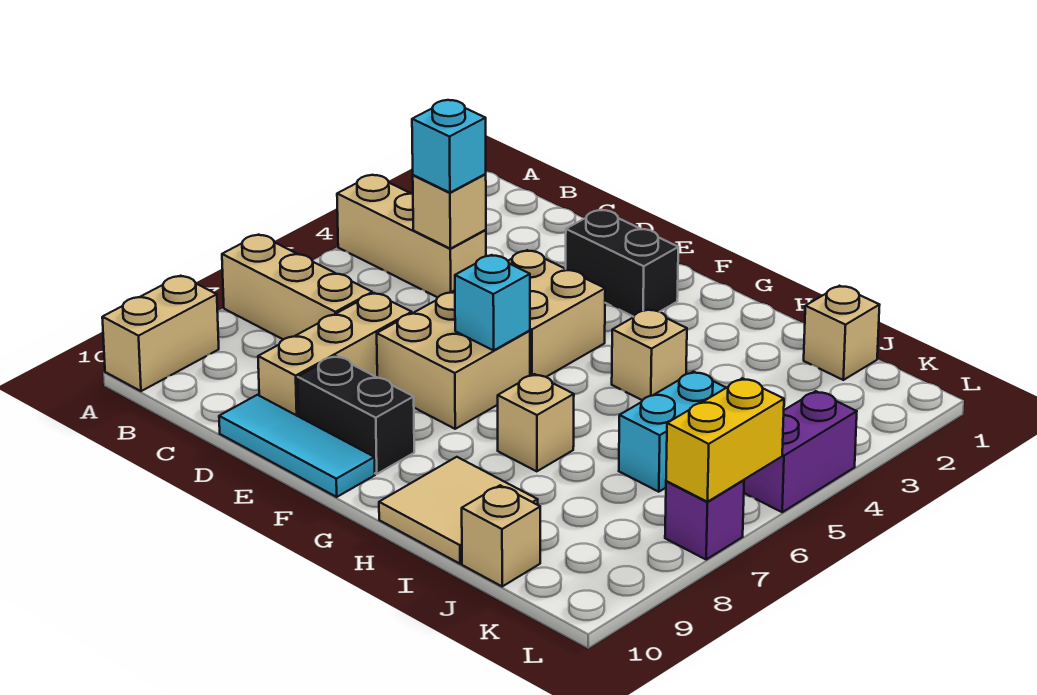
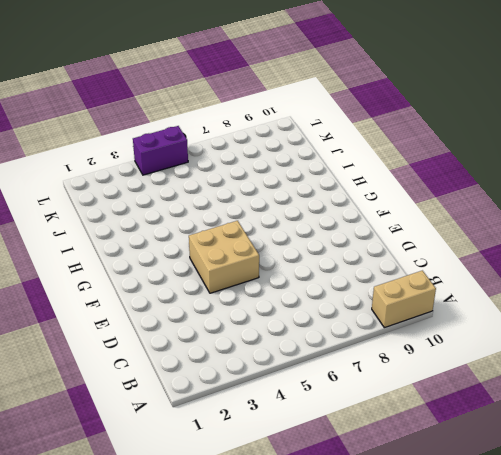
none -> tan 1x3 brick [337,175,486,297]
none -> tan 1x3 brick [222,235,372,339]
none -> tan 1x3 brick [258,293,412,416]

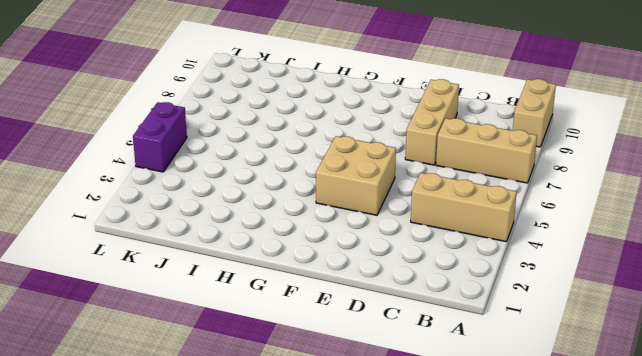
none -> cyan 1x3 tile [219,395,375,497]
none -> black 1x2 brick [566,210,678,317]
none -> tan 2x2 brick [377,292,530,429]

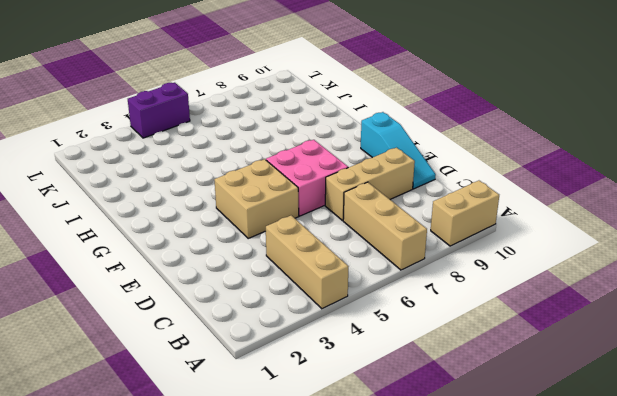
cyan 1x3 slope [361,112,436,189] -> cyan 1x3 tile [219,395,375,497]
pink 2x2 brick [266,140,348,216] -> tan 2x2 brick [377,292,530,429]
none -> black 1x2 brick [566,210,678,317]
none -> black 1x2 brick [298,356,414,474]
none -> tan 1x1 brick [612,309,687,400]

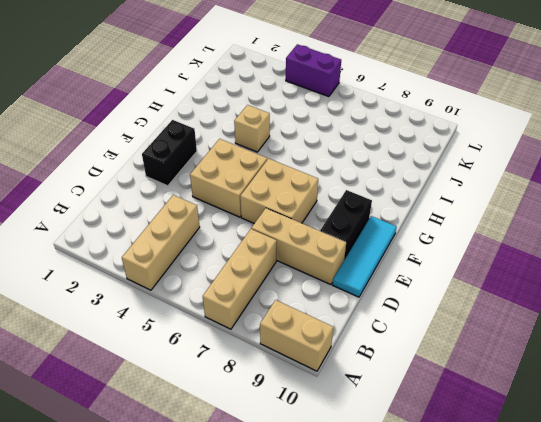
none -> tan 1x1 brick [498,374,574,471]
none -> tan 2x2 tile [379,457,538,564]
none -> tan 1x1 brick [804,286,880,380]

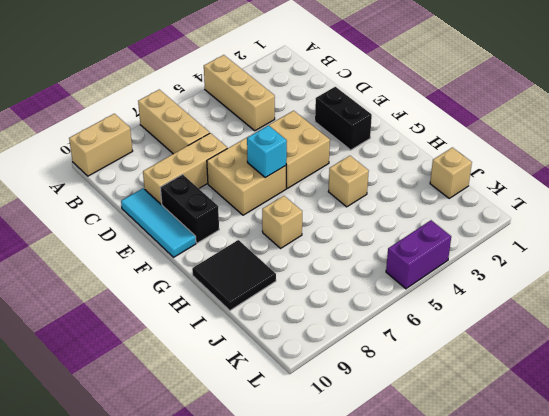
black 2x2 tile [192,240,276,310] -> tan 2x2 tile [379,457,538,564]
none -> cyan 1x2 brick [619,372,726,492]
none -> tan 1x1 brick [462,485,540,586]
none -> purple 1x1 brick [665,480,744,559]

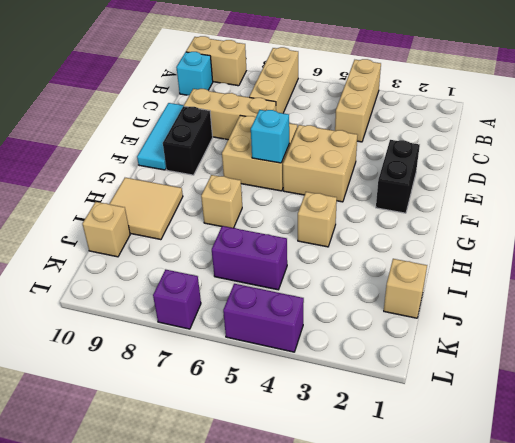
cyan 1x1 brick [176,52,213,95] -> cyan 1x1 brick moved to [412,100,486,193]
purple 1x2 brick [212,226,287,290] -> cyan 1x2 brick [619,372,726,492]
none -> tan 1x1 brick [413,174,486,249]
none -> yellow 1x2 brick [666,378,784,502]

